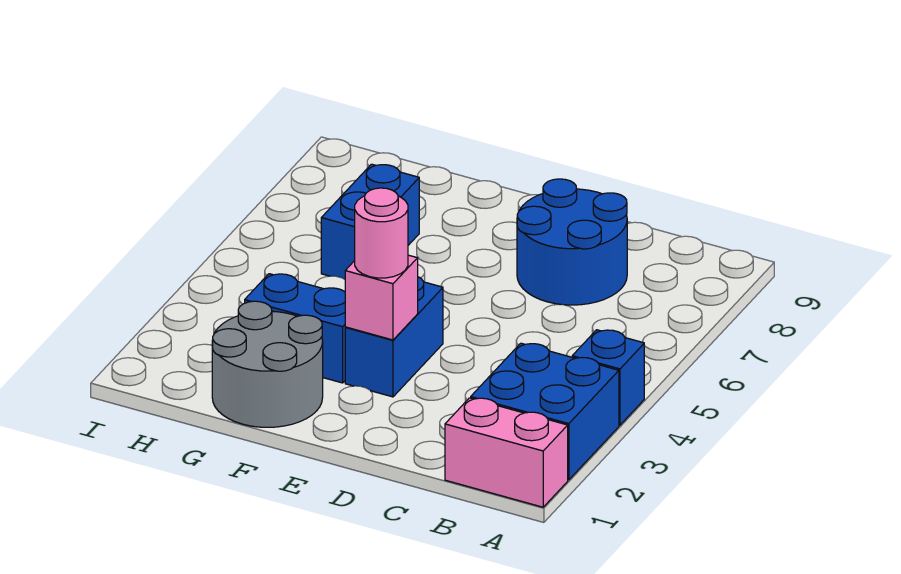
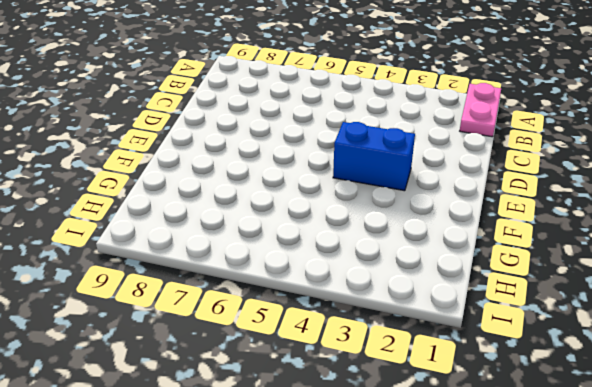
pink 1x2 plate [460,83,501,137] -> pink 1x2 brick [445,398,568,507]
none -> blue 2x2 brick [471,343,619,480]
none -> blue 1x1 brick [572,330,644,425]

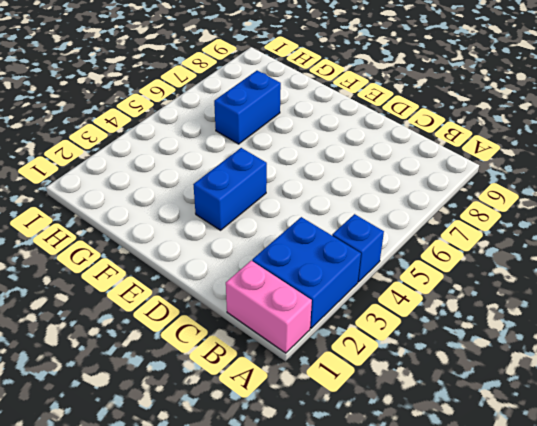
none -> blue 2x2 round brick [517,179,627,305]
none -> grey 2x2 round brick [212,301,323,427]

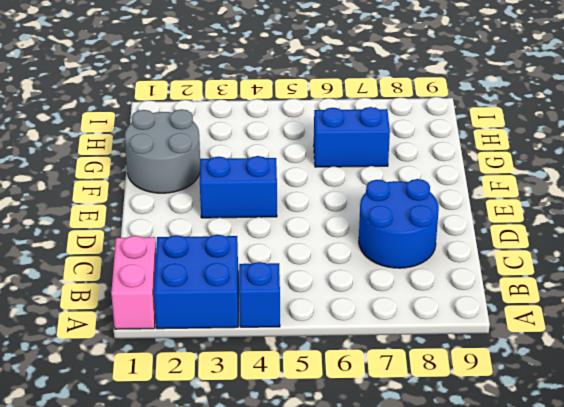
none -> blue 1x2 brick [245,274,345,383]
none -> pink 1x1 brick [345,255,418,340]

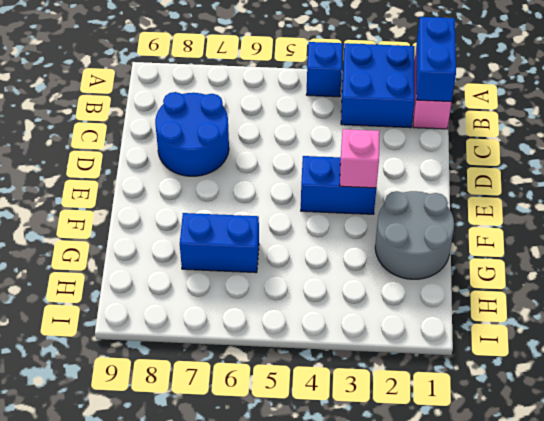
blue 1x2 brick [416,17,456,102] -> blue 1x2 brick moved to [245,274,345,383]
none -> pink 1x1 round brick [355,188,408,278]

